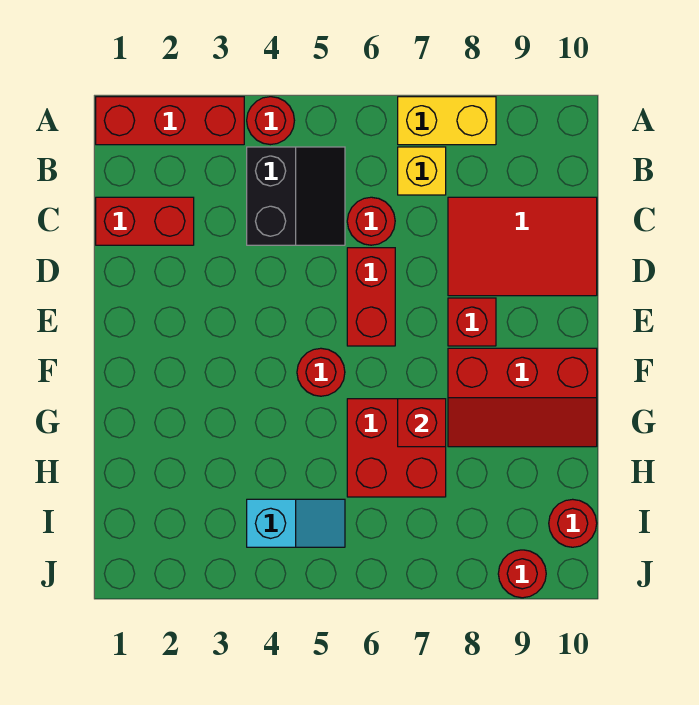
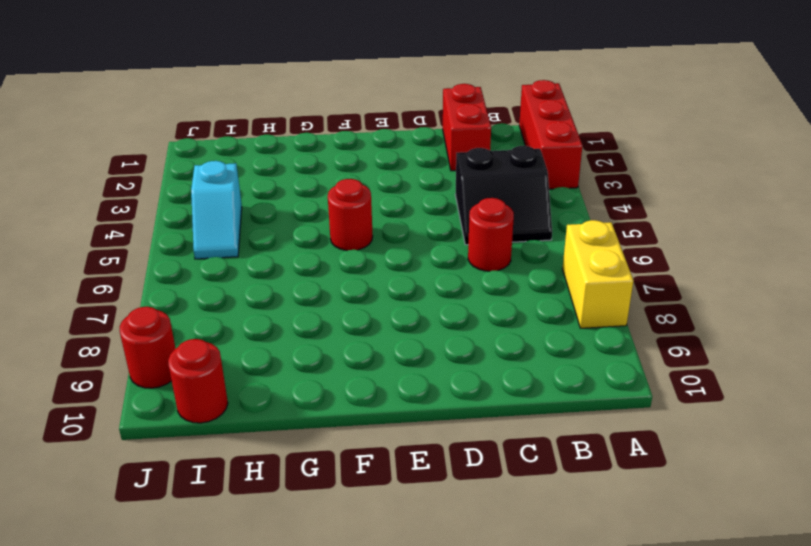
none -> red 1x1 round brick [247,97,294,145]
none -> yellow 1x1 brick [398,147,446,195]
none -> red 2x3 tile [448,197,597,296]

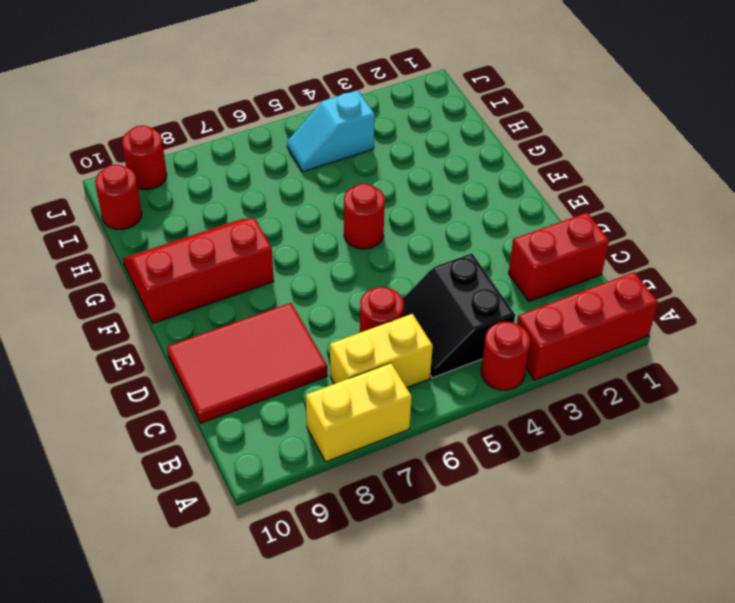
yellow 1x2 brick [330,314,433,388] -> yellow 1x1 brick [398,147,446,195]
none -> red 1x2 brick [347,248,395,346]
none -> red 1x1 brick [448,298,496,346]
none -> red 2x2 brick [347,399,446,497]

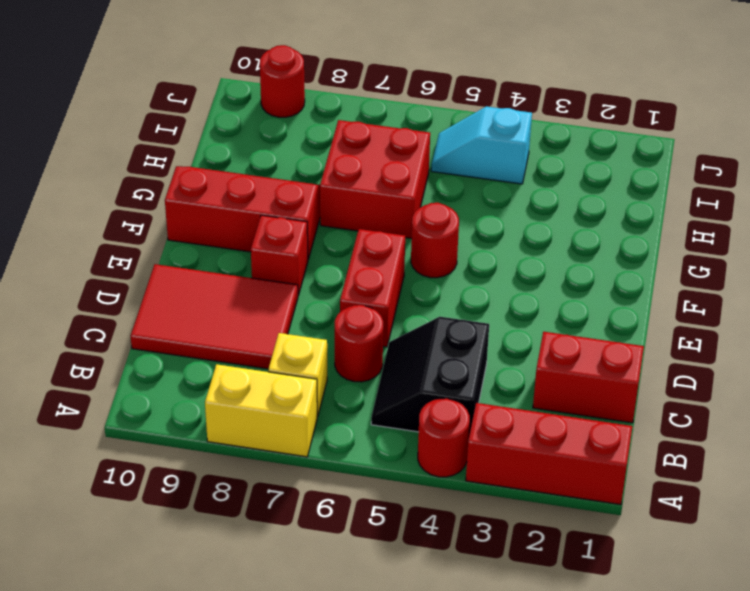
none -> red 1x1 round brick [549,499,597,547]
none -> red 1x1 brick [398,399,446,447]

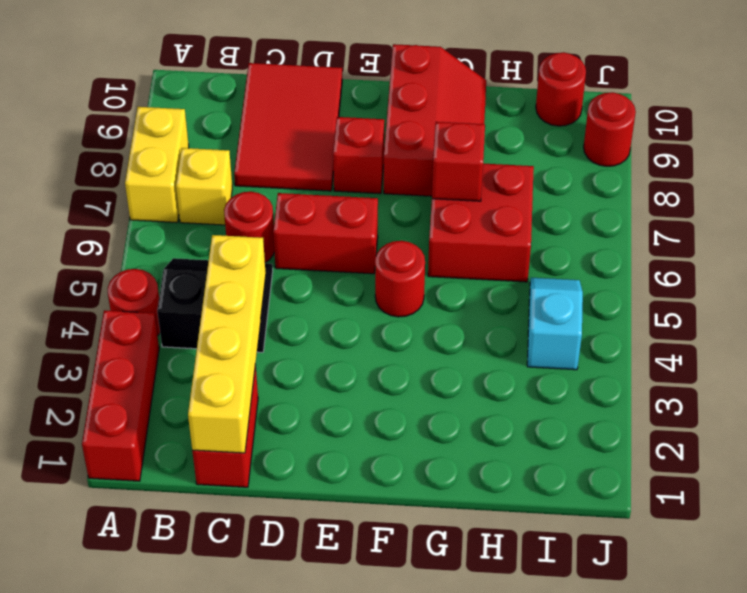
yellow 1x4 brick [188,235,266,453] -> none

